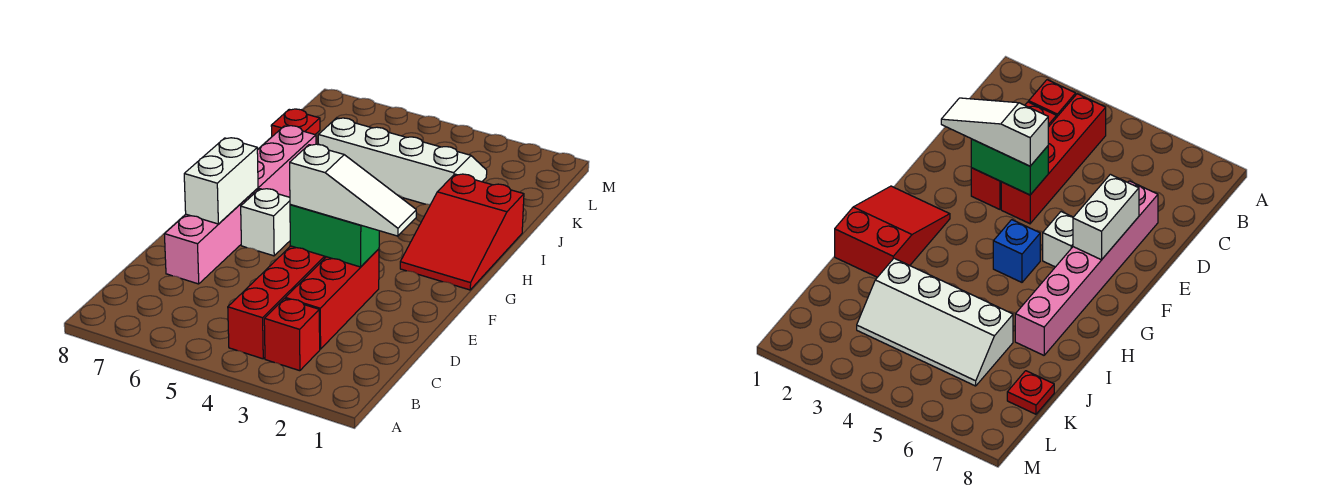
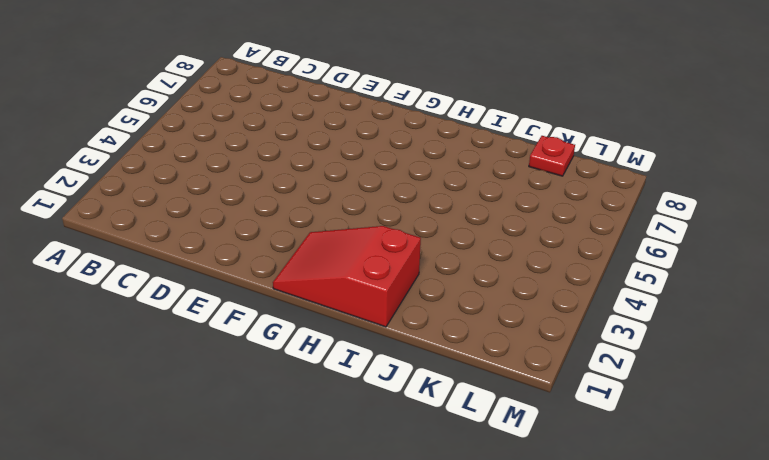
none -> red 1x1 brick [264,299,320,371]
none -> red 1x4 brick [228,246,326,359]
none -> red 1x3 brick [285,249,379,349]

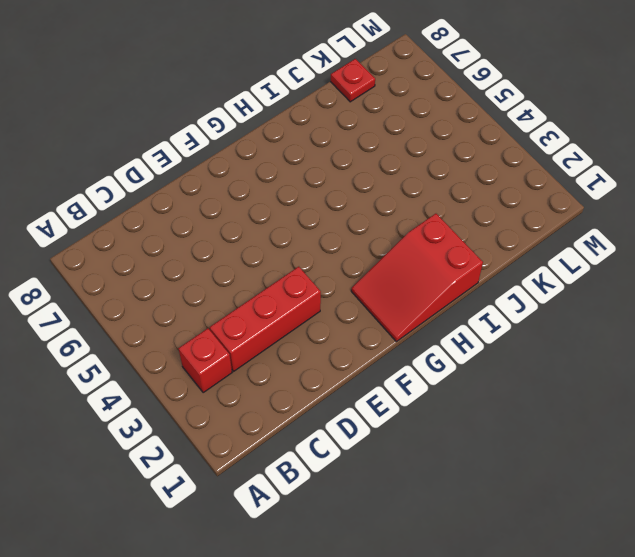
none -> red 1x4 brick [228,246,326,359]
none -> pink 1x6 brick [164,126,316,284]
none -> white 1x1 brick [241,189,290,256]

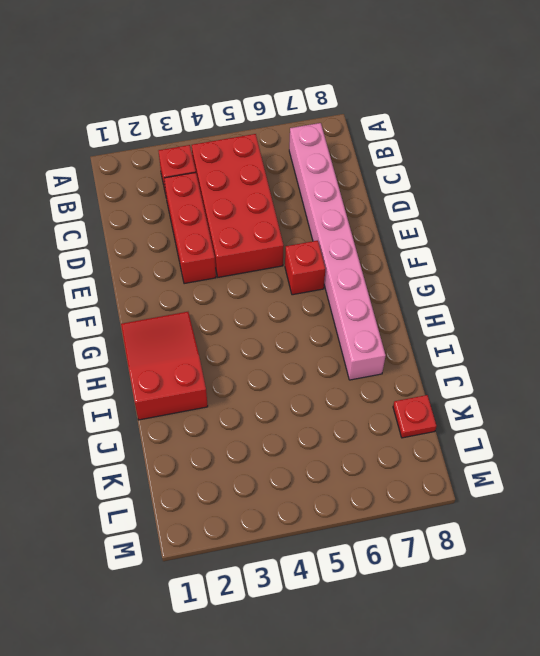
red 2x4 brick [192,134,284,277] -> red 1x4 brick [228,246,326,359]
pink 1x8 brick [289,123,386,380] -> pink 1x6 brick [164,126,316,284]
red 1x1 brick [285,241,325,295] -> white 1x1 brick [241,189,290,256]
none -> blue 1x1 brick [993,220,1040,282]
none -> white 2x4 slope [318,118,487,205]
none -> green 1x2 brick [290,205,379,267]

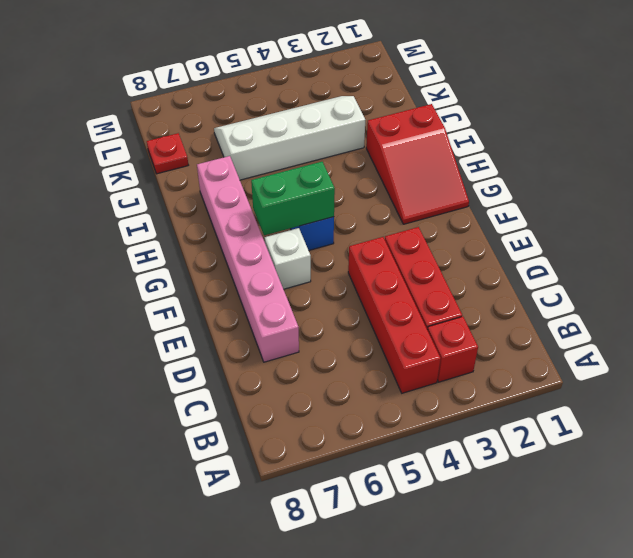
green 1x2 brick [251,162,335,235] -> green 1x2 brick moved to [290,205,379,267]
none -> white 1x2 brick [184,138,258,224]
none -> white 1x3 slope [290,144,416,236]

